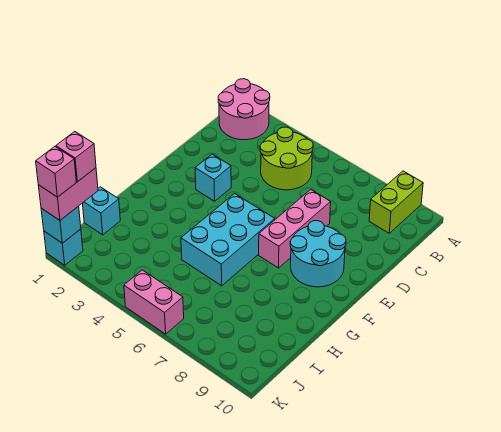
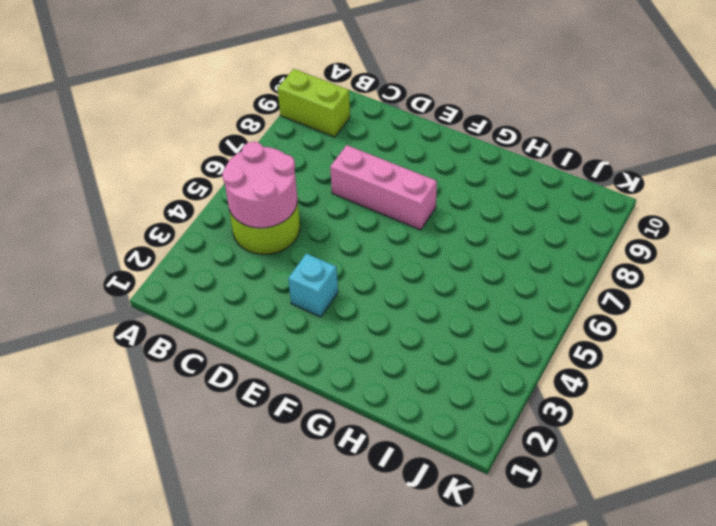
pink 2x2 round brick [222,142,297,228] -> pink 2x2 round brick moved to [218,79,270,140]
none -> cyan 2x2 round brick [290,221,346,287]
none -> cyan 2x3 brick [181,194,275,286]
none -> cyan 1x1 brick [83,187,120,235]

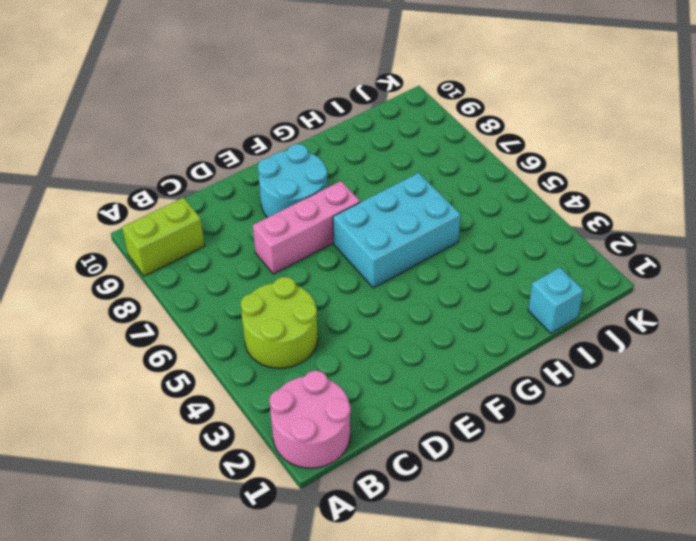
none -> cyan 1x1 brick [195,154,231,201]
none -> cyan 1x1 brick [44,229,83,265]
none -> pink 1x2 brick [124,270,184,334]

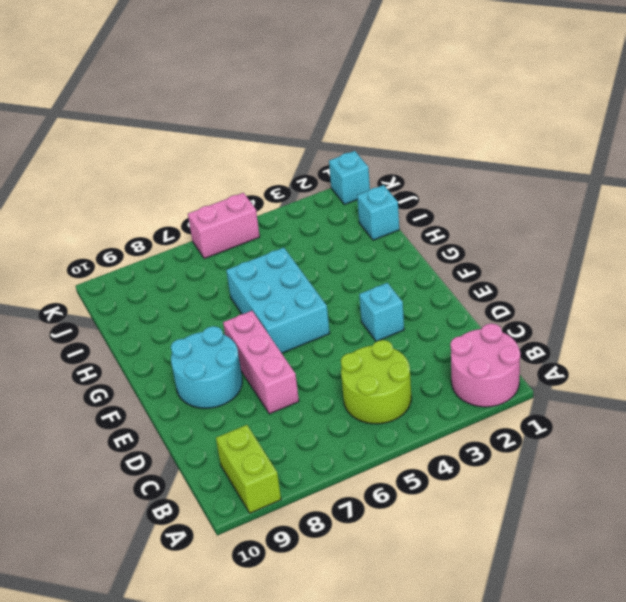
none -> cyan 1x1 brick [41,206,81,243]
none -> pink 1x2 brick [38,168,98,220]
none -> pink 1x1 brick [56,132,96,182]

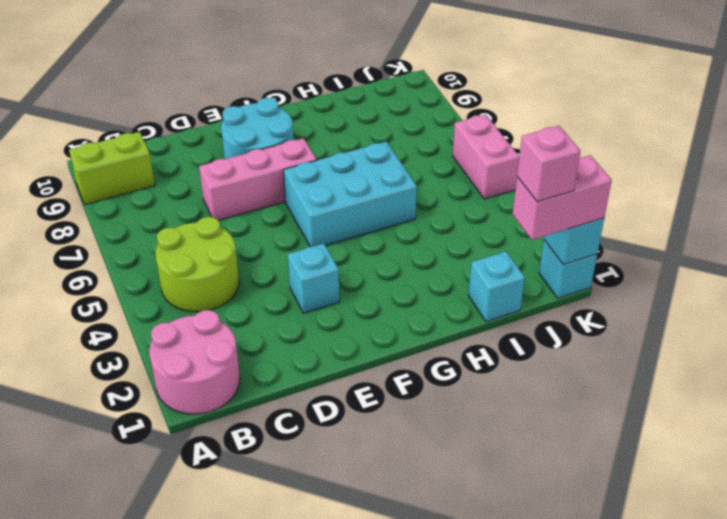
none -> pink 1x1 brick [36,147,76,197]

